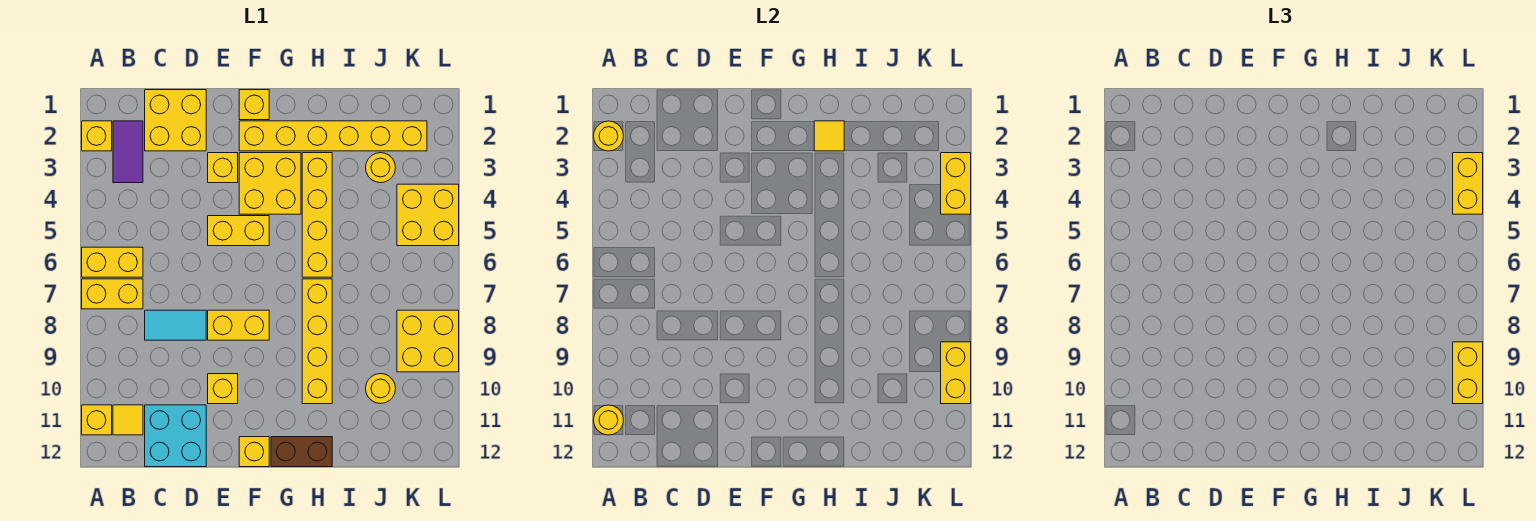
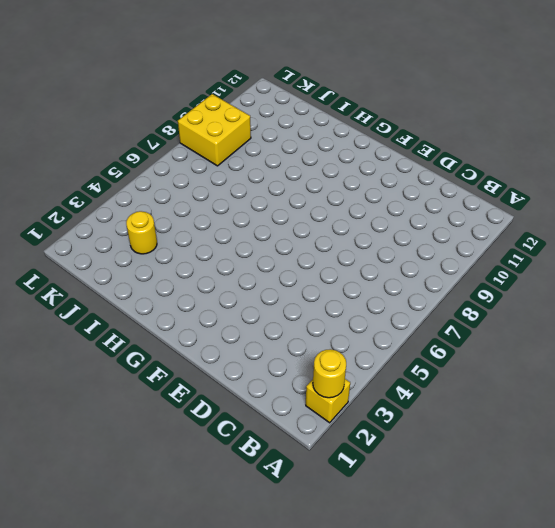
none -> yellow 1x2 brick [82,247,143,277]
none -> yellow 1x2 brick [82,279,143,309]
none -> yellow 1x1 brick [82,405,112,435]
none -> purple 1x2 tile [113,121,143,183]

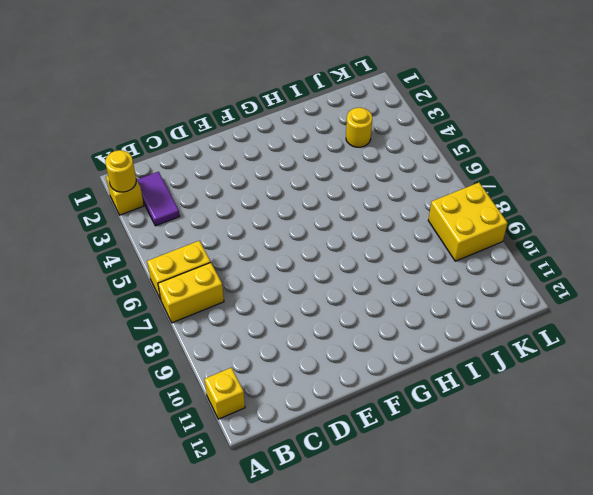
none -> yellow 1x1 tile [113,405,143,435]
none -> yellow 2x2 brick [145,90,206,151]
none -> cyan 1x2 tile [145,310,206,340]
none -> cyan 2x2 brick [145,405,206,467]

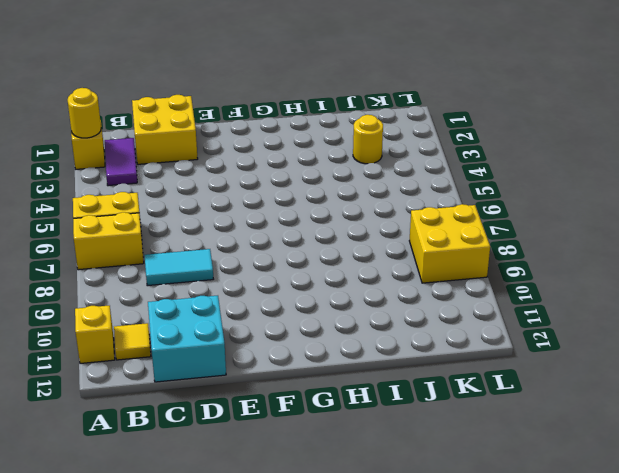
none -> yellow 1x1 brick [208,153,238,183]
none -> yellow 1x2 brick [208,216,269,246]
none -> yellow 1x2 brick [208,310,269,340]
none -> yellow 1x1 brick [208,374,238,404]

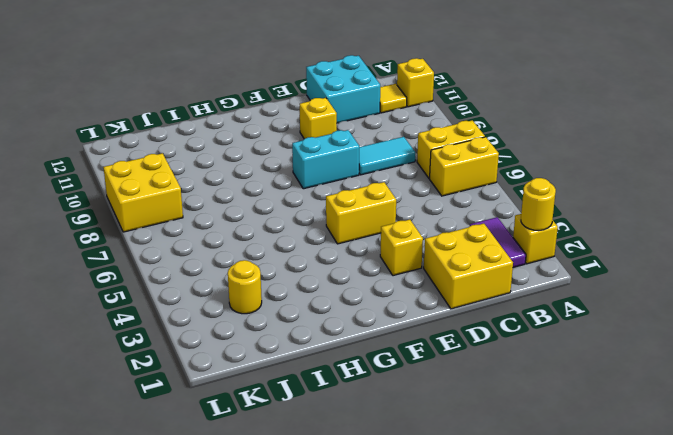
cyan 1x2 brick [292,130,359,189] -> yellow 1x2 brick [208,310,269,340]
none -> yellow 1x1 brick [239,90,269,120]
none -> yellow 1x6 brick [239,121,427,151]
none -> yellow 2x2 brick [239,153,301,214]
none -> yellow 1x1 brick [239,437,269,467]

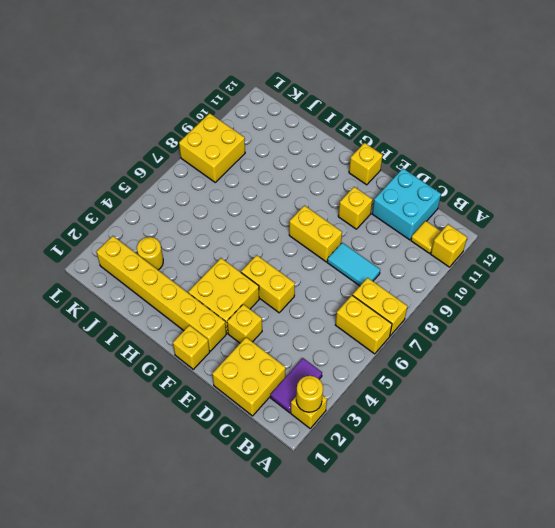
none -> brown 1x2 brick [271,437,332,467]
none -> yellow 1x4 brick [302,153,332,277]
none -> yellow 1x4 brick [302,279,332,404]
none -> yellow 1x1 round brick [366,374,396,404]

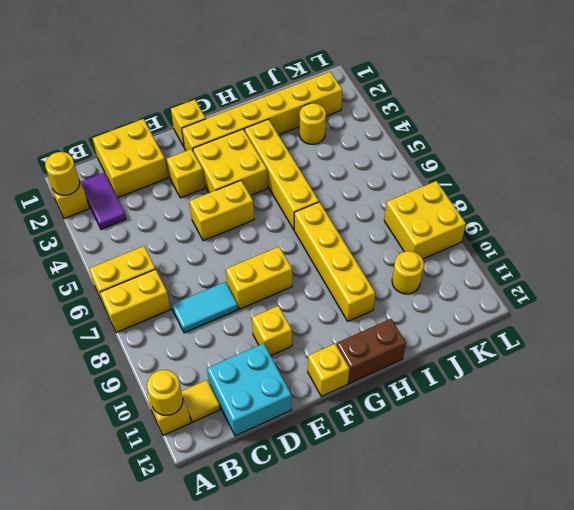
none -> yellow 2x2 brick [397,184,459,246]
none -> yellow 1x1 tile [814,121,844,151]
none -> yellow 1x2 brick [941,153,971,214]
none -> yellow 1x2 brick [941,342,971,404]

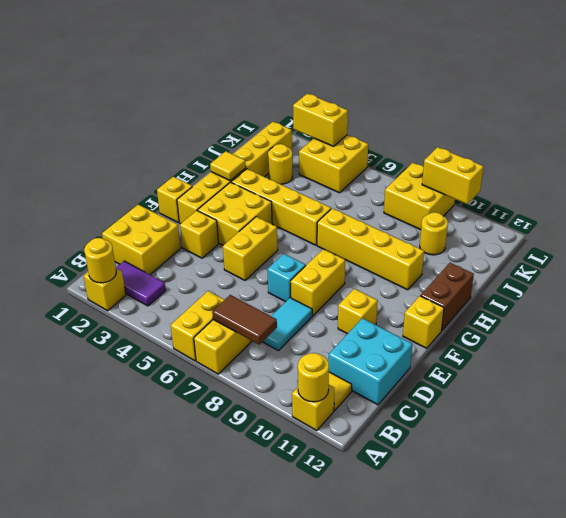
brown 1x2 tile [212,295,277,344] -> none
cyan 1x1 brick [267,254,306,302] -> none
none -> yellow 1x2 brick [1453,153,1483,214]
none -> yellow 1x2 brick [1453,342,1483,404]

